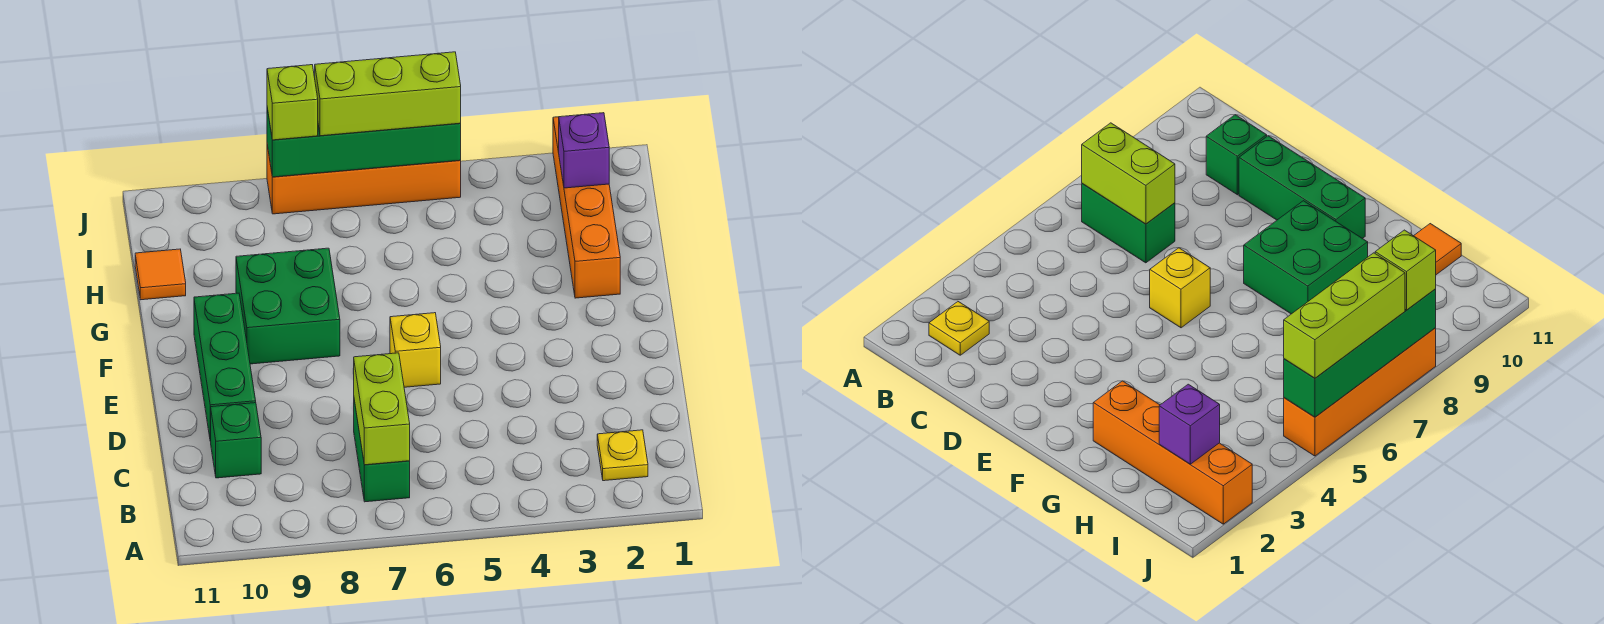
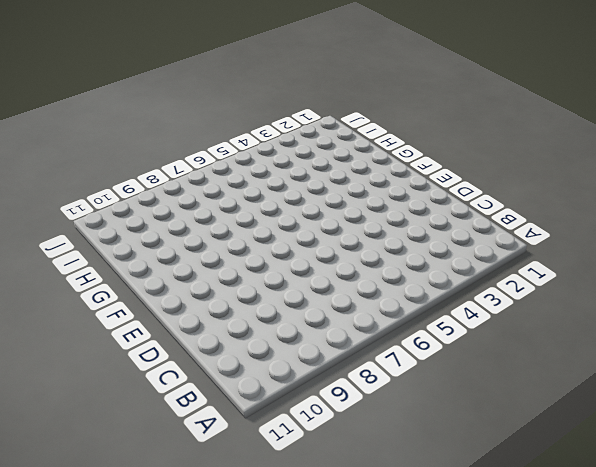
none -> yellow 1x1 plate [597,430,648,481]
none -> green 1x2 brick [354,400,410,502]
none -> green 1x1 brick [211,403,261,478]

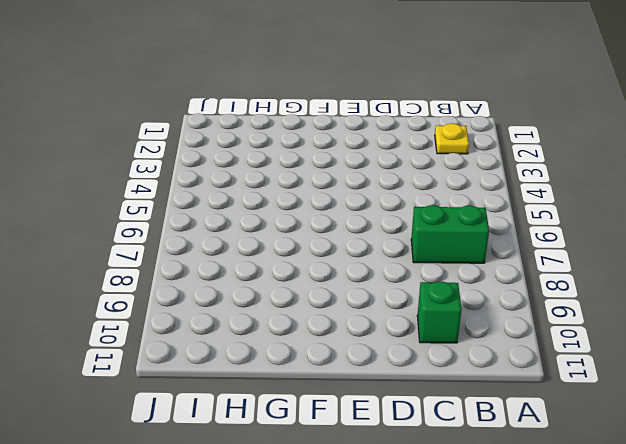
none -> green 1x3 brick [194,293,256,441]
none -> yellow 1x1 brick [390,313,441,387]
none -> green 2x2 brick [236,248,340,364]

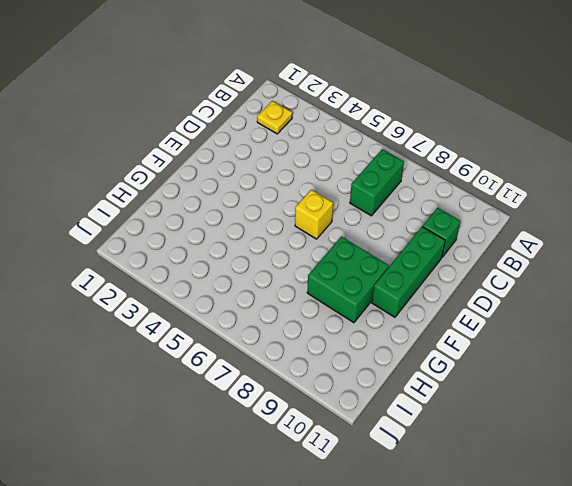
none -> orange 1x4 brick [553,117,620,298]
none -> orange 1x1 tile [135,249,186,300]
none -> orange 1x4 brick [267,145,461,214]

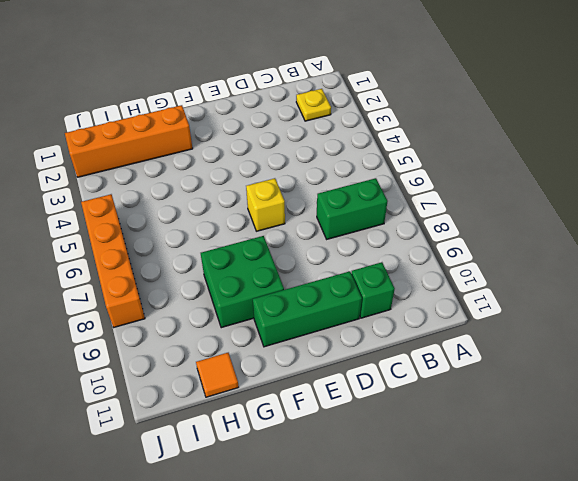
none -> lime 1x2 brick [354,353,410,465]
none -> purple 1x1 brick [559,113,609,188]
none -> green 1x4 brick [267,108,461,177]

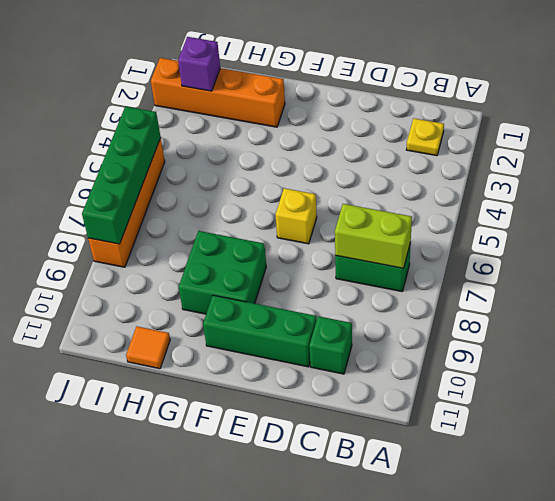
none -> lime 1x3 brick [315,52,461,136]
none -> lime 1x1 brick [267,65,318,140]

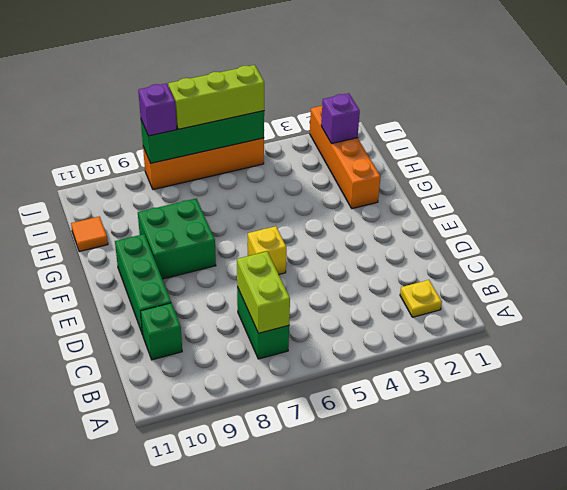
purple 1x1 brick [138,83,177,136] -> lime 1x1 brick [267,65,318,140]

